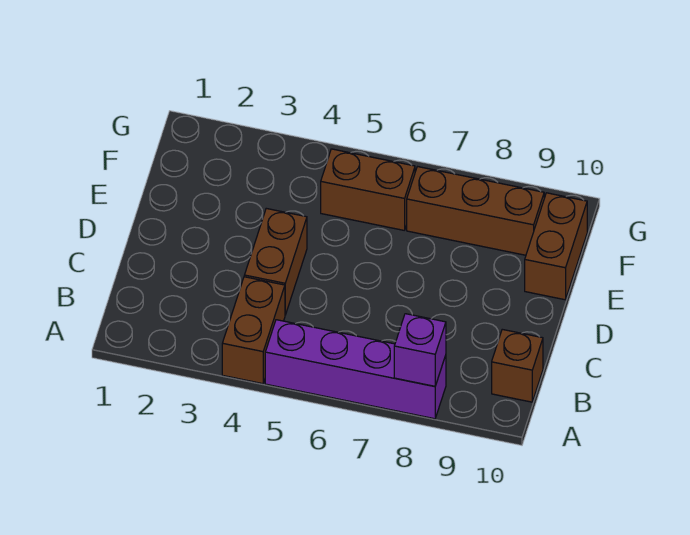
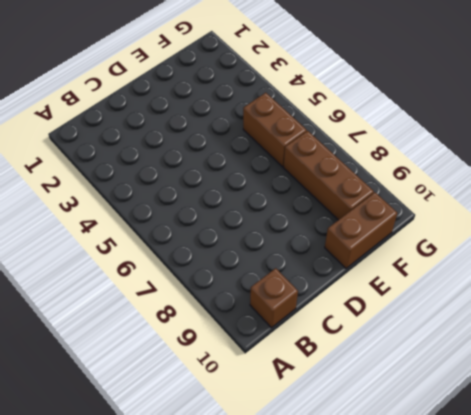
none -> brown 1x2 brick [222,277,285,384]
none -> purple 1x4 brick [265,320,446,419]

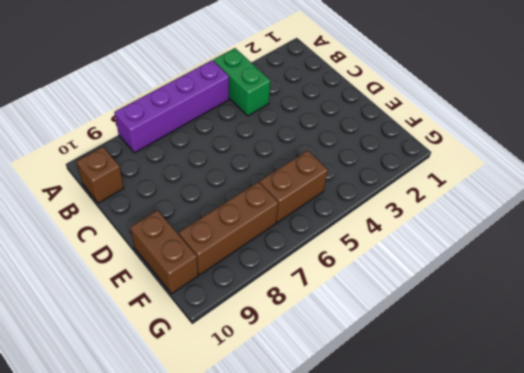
green 1x2 brick [213,48,270,116] -> brown 1x2 brick [222,277,285,384]
none -> brown 1x2 brick [244,208,307,315]
none -> purple 1x1 brick [394,314,446,386]

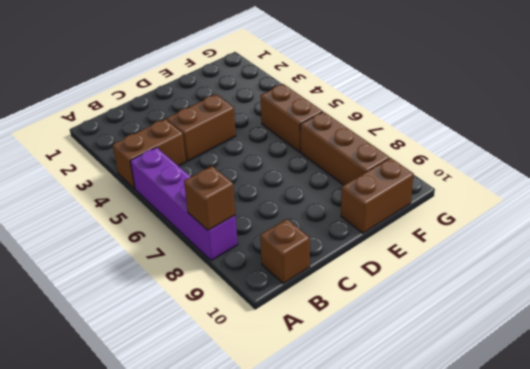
brown 1x1 brick [184,166,235,230] -> purple 1x1 brick [394,314,446,386]

